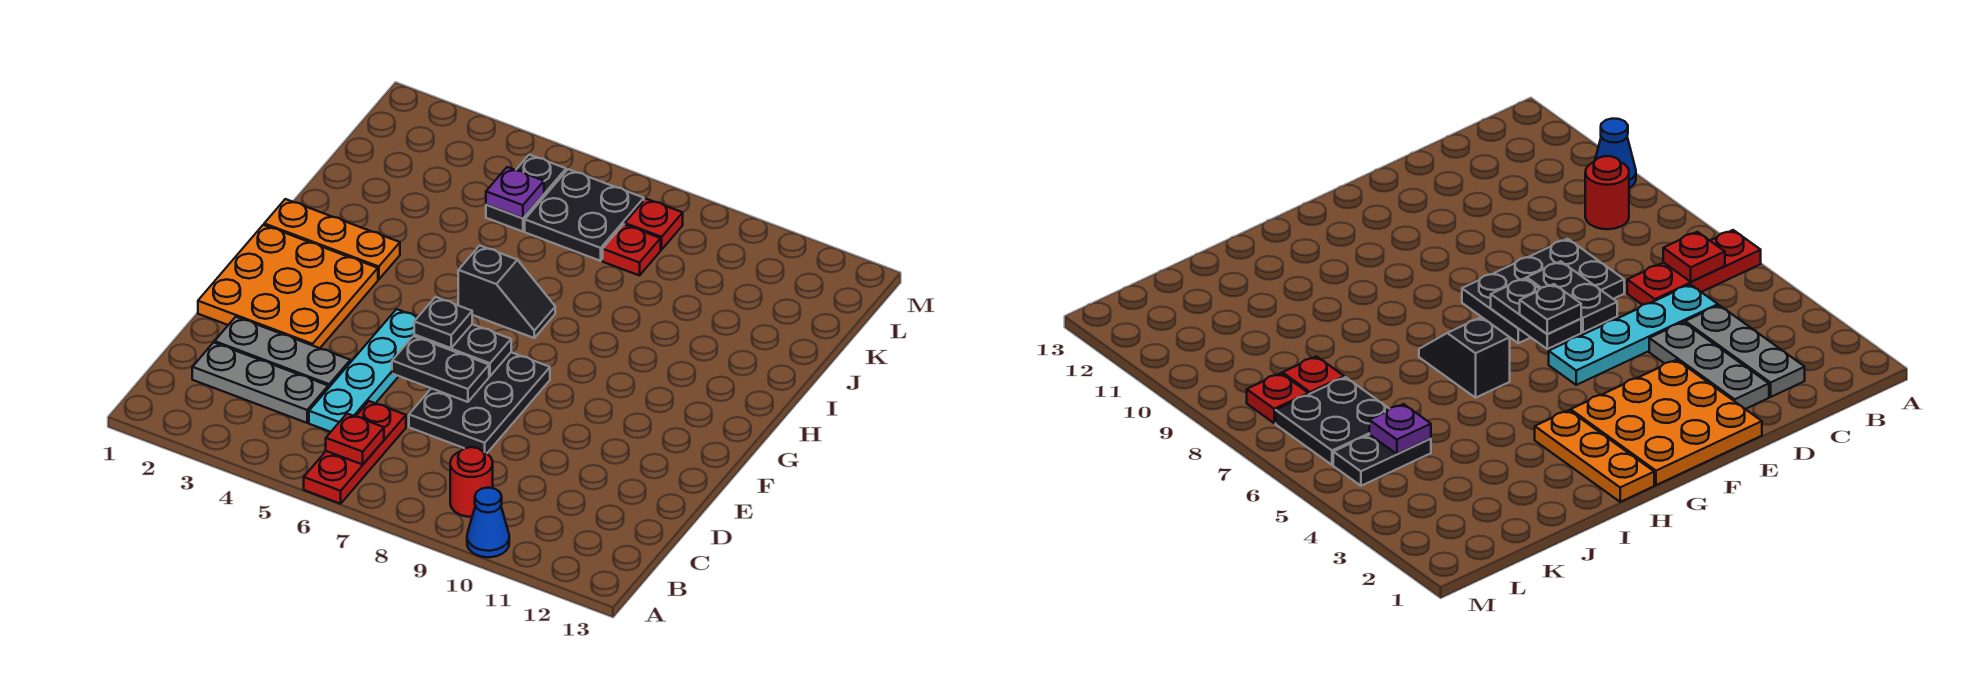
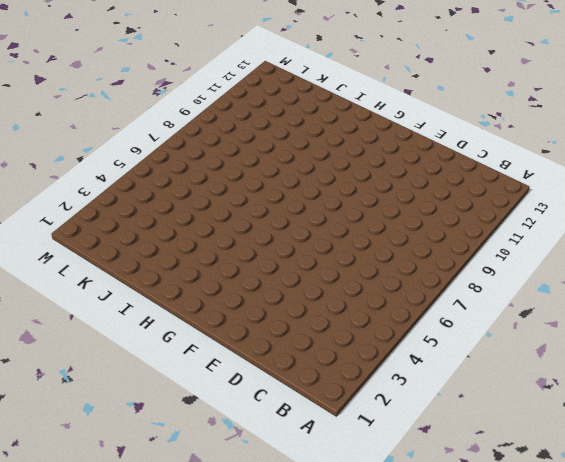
none -> red 1x3 plate [304,401,406,504]
none -> blue 1x1 cone [467,488,509,557]
none -> red 1x1 round brick [450,447,493,517]

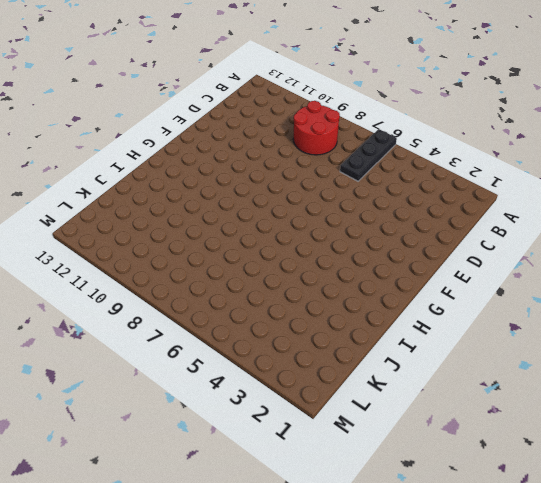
black 1x3 plate [340,129,397,181] -> red 1x3 plate [304,401,406,504]
red 2x2 round brick [293,101,340,155] -> red 1x1 round brick [450,447,493,517]
none -> blue 1x1 cone [467,488,509,557]
none -> grey 1x3 plate [192,342,328,423]
none -> cyan 1x4 plate [309,309,418,432]

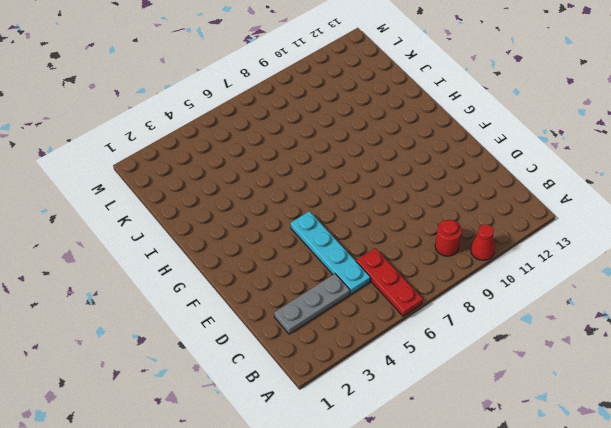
red 1x1 cone [471,224,495,260] -> blue 1x1 cone [467,488,509,557]
none -> grey 1x3 plate [215,317,350,388]
none -> black 2x3 plate [409,352,550,453]
none -> orange 3x3 plate [198,225,378,348]

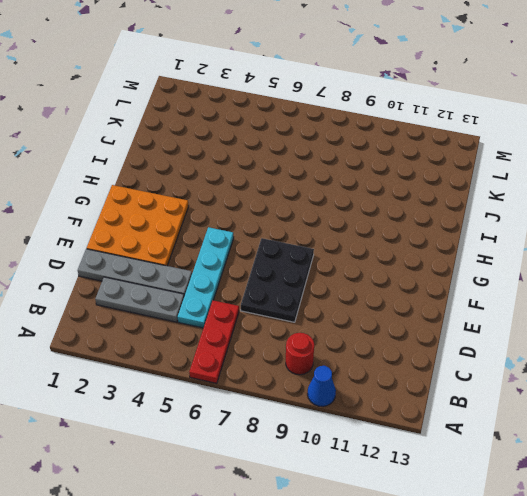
grey 1x4 plate [78,249,192,296] -> grey 1x3 plate [215,317,350,388]
none -> orange 1x3 plate [264,199,400,280]
none -> black 1x2 slope [458,246,555,338]
none -> black 1x2 plate [486,155,566,232]

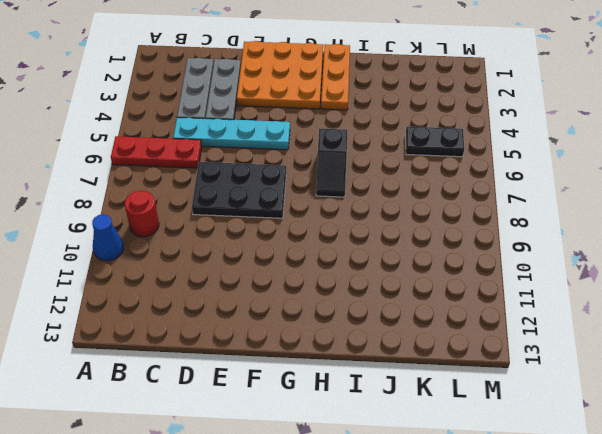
none -> black 2x2 plate [525,169,644,261]
none -> red 1x1 plate [603,224,661,276]
none -> red 1x1 plate [625,199,683,250]

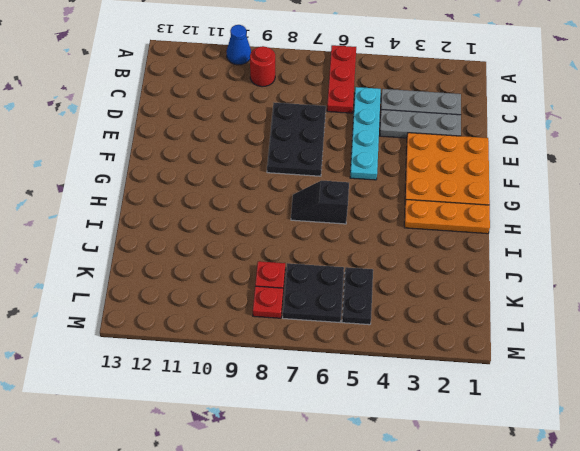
none -> red 1x1 plate [326,414,384,465]
none -> black 1x2 plate [392,336,489,402]
none -> black 1x2 plate [414,324,511,376]

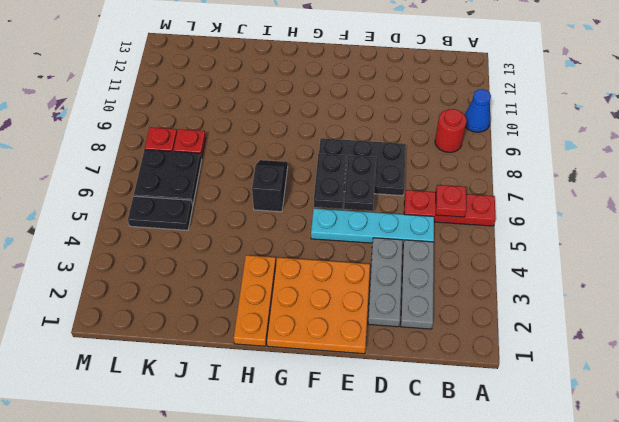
none -> purple 1x1 plate [486,167,544,218]
none -> black 1x1 plate [414,297,472,348]

